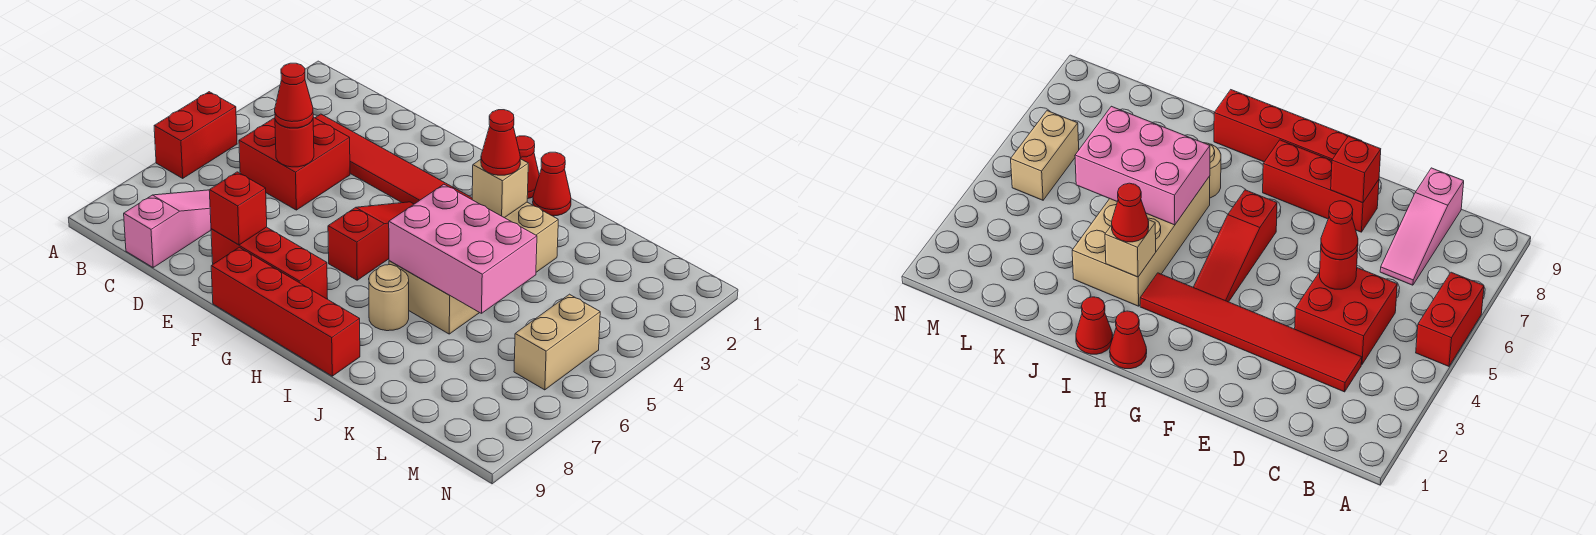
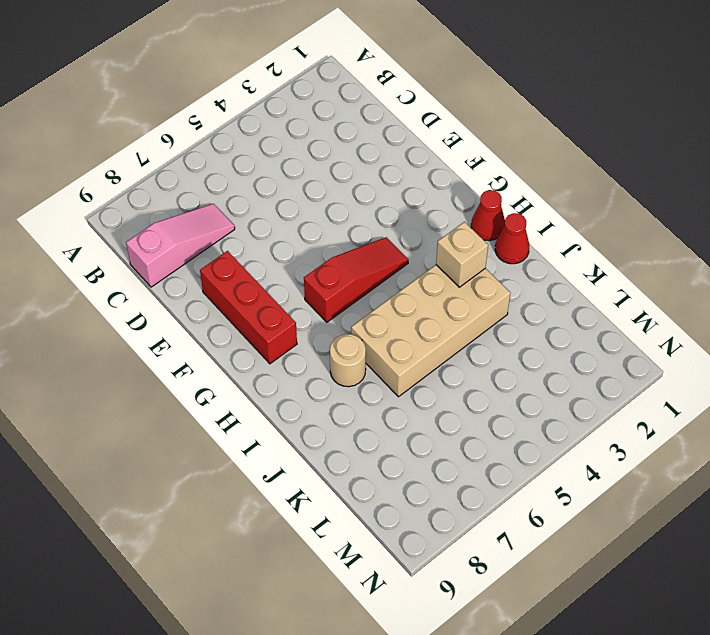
none -> red 1x2 brick [154,92,237,178]
none -> red 1x6 tile [315,114,472,204]
none -> red 2x2 brick [239,117,350,210]

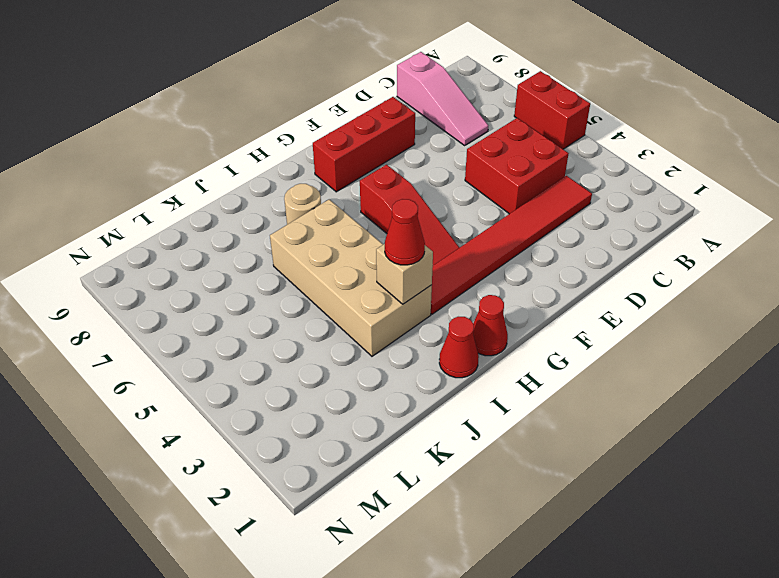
none -> red 1x4 brick [211,247,360,376]
none -> tan 1x2 brick [514,294,600,390]
none -> red 1x1 round brick [275,119,314,167]

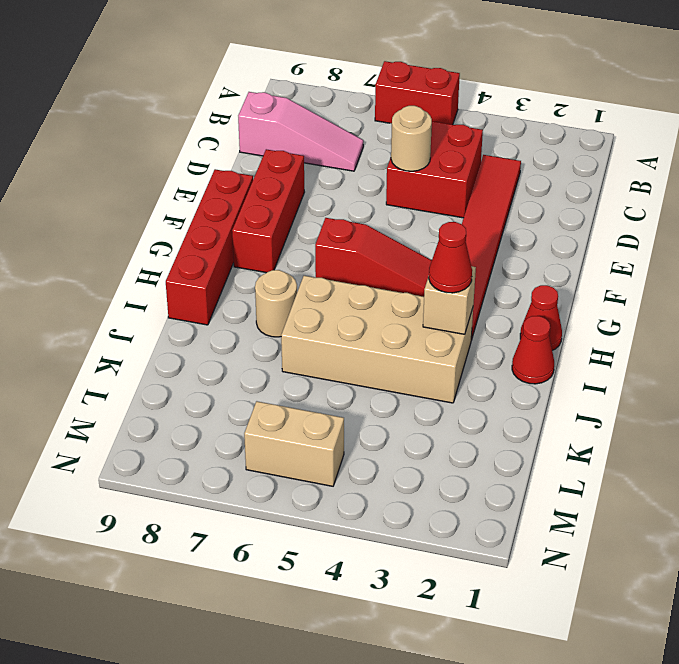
tan 1x1 round brick [391,106,432,171] -> red 1x1 round brick [275,119,314,167]
none -> red 1x1 brick [209,172,267,245]
none -> pink 2x3 brick [389,184,537,313]
none -> red 1x1 cone [275,63,313,128]

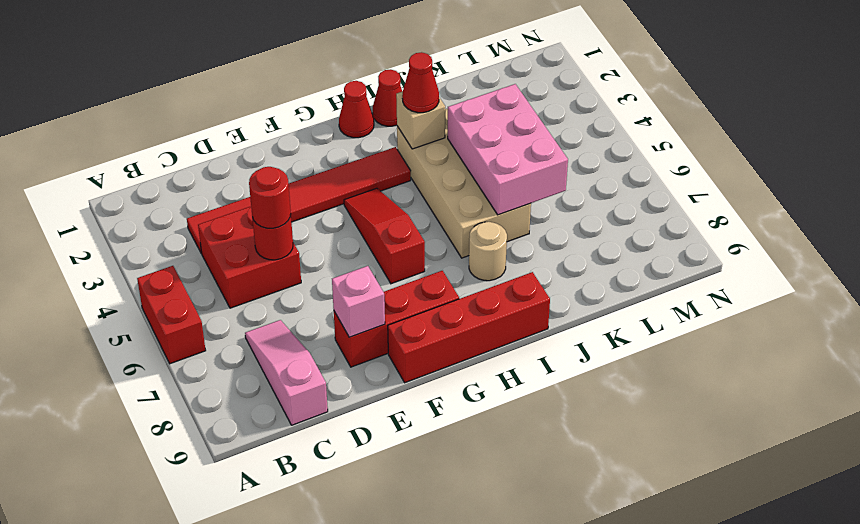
red 1x1 round brick [249,167,291,228] -> red 1x1 cone [275,63,313,128]
pink 1x1 brick [332,266,385,337] -> red 1x1 brick [209,172,267,245]
pink 2x3 brick [448,84,568,215] -> pink 2x3 brick turned to [389,184,537,313]
none -> tan 1x2 brick [514,294,600,390]

